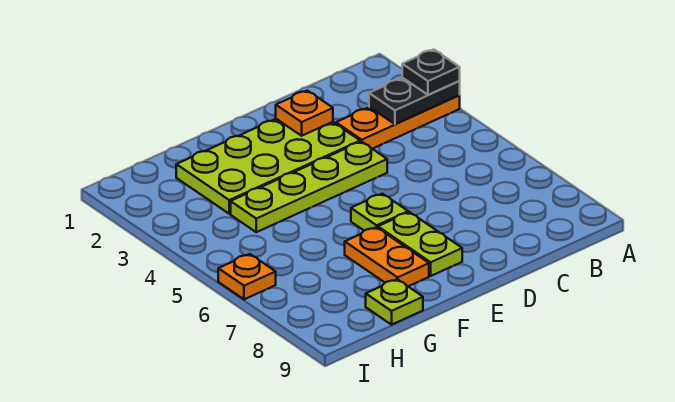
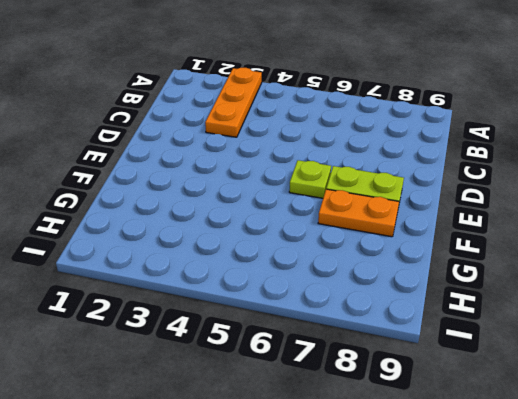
none -> lime 2x4 plate [176,119,360,214]
none -> lime 1x4 plate [231,141,387,232]

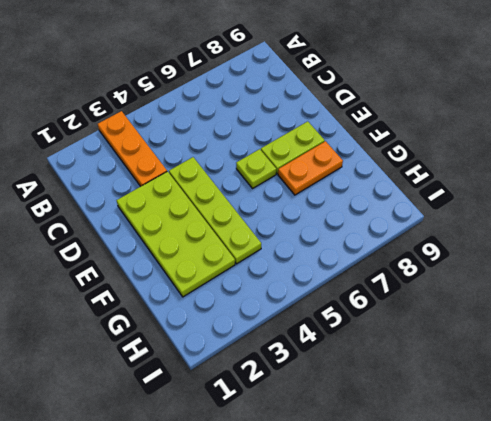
none -> lime 1x1 plate [366,279,423,325]
none -> orange 1x1 plate [218,254,276,299]

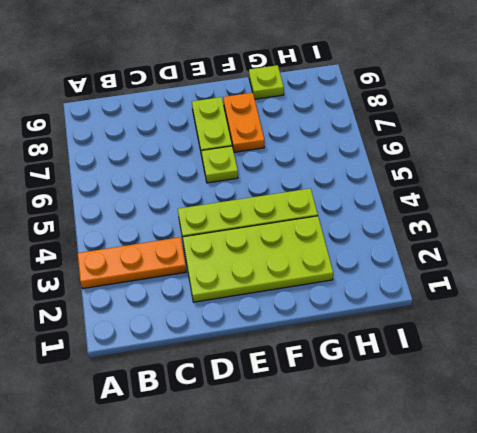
none -> orange 1x1 plate [218,254,276,299]
none -> black 1x2 plate [369,78,460,124]

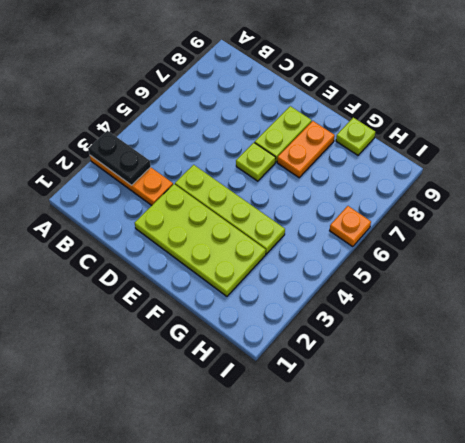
none -> orange 1x1 plate [276,90,333,136]
none -> black 1x1 plate [402,49,460,95]

